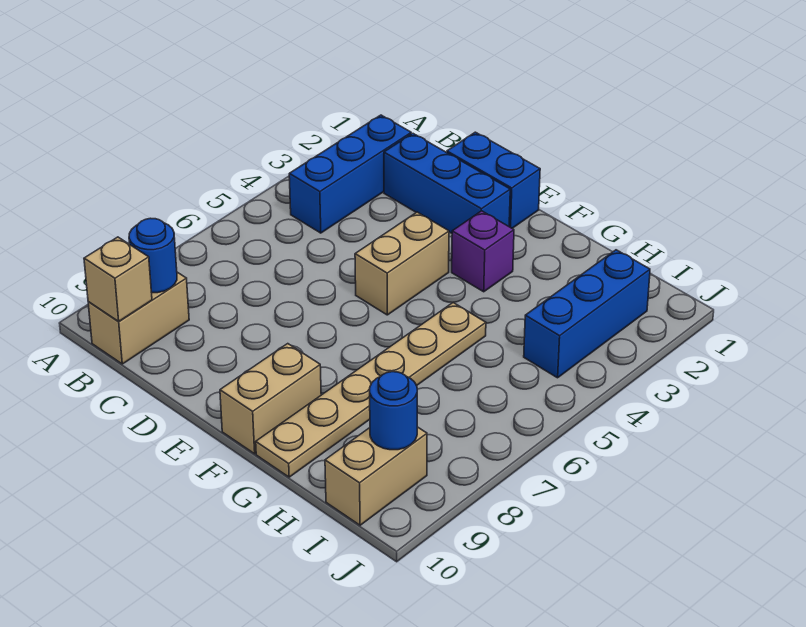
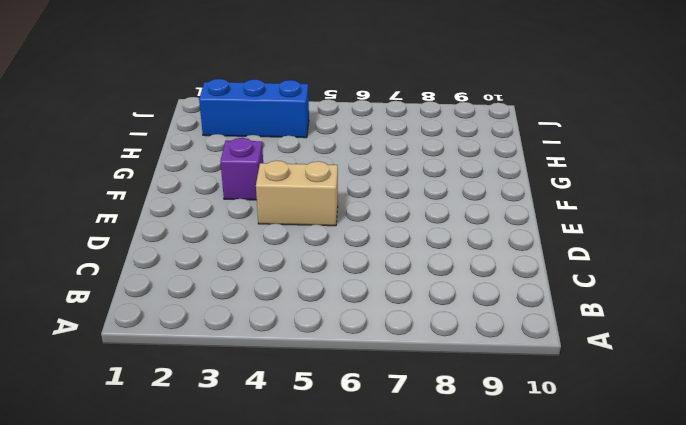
none -> blue 1x3 brick [289,115,411,233]
none -> tan 1x2 brick [88,272,189,364]
none -> blue 1x3 brick [384,134,510,233]

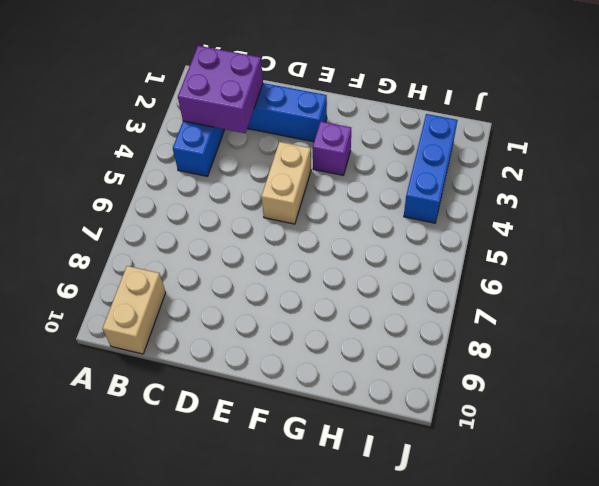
purple 2x2 brick [178,46,263,133] -> none
none -> blue 1x2 brick [447,132,540,228]
none -> tan 1x2 brick [220,344,321,454]
none -> tan 1x6 plate [256,303,486,477]

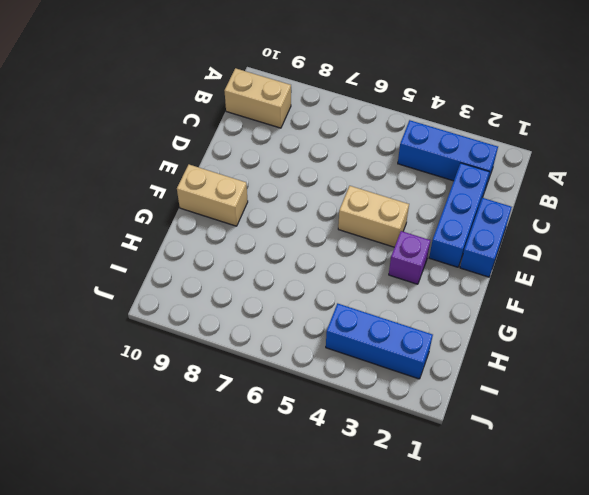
none -> tan 1x6 plate [256,303,486,477]
none -> tan 1x2 brick [325,427,427,525]
none -> blue 1x1 round brick [129,218,177,293]

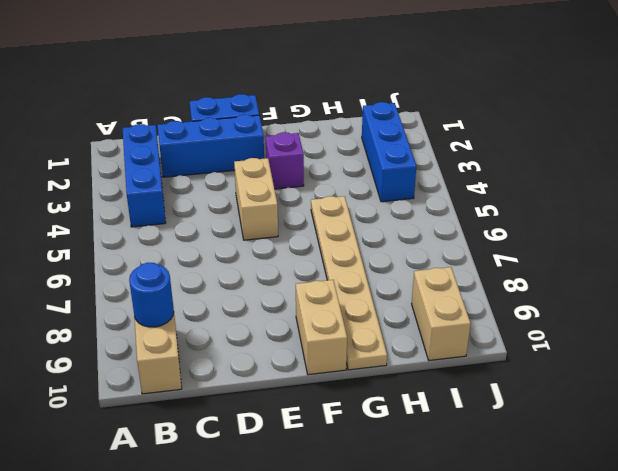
none -> tan 1x1 brick [84,237,152,322]
none -> blue 1x1 round brick [370,372,417,450]

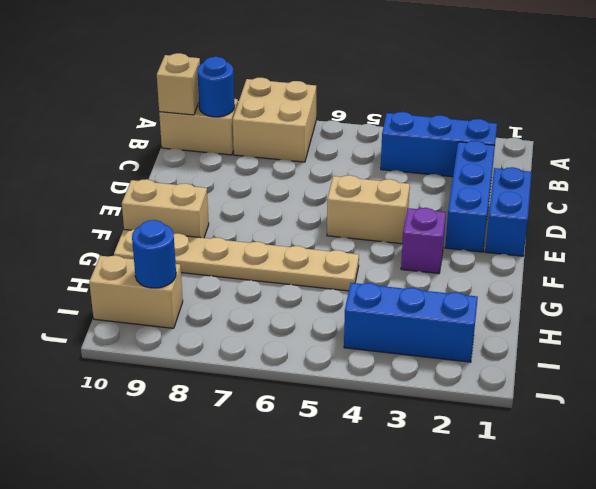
tan 2x2 brick [233,78,316,162] -> none

